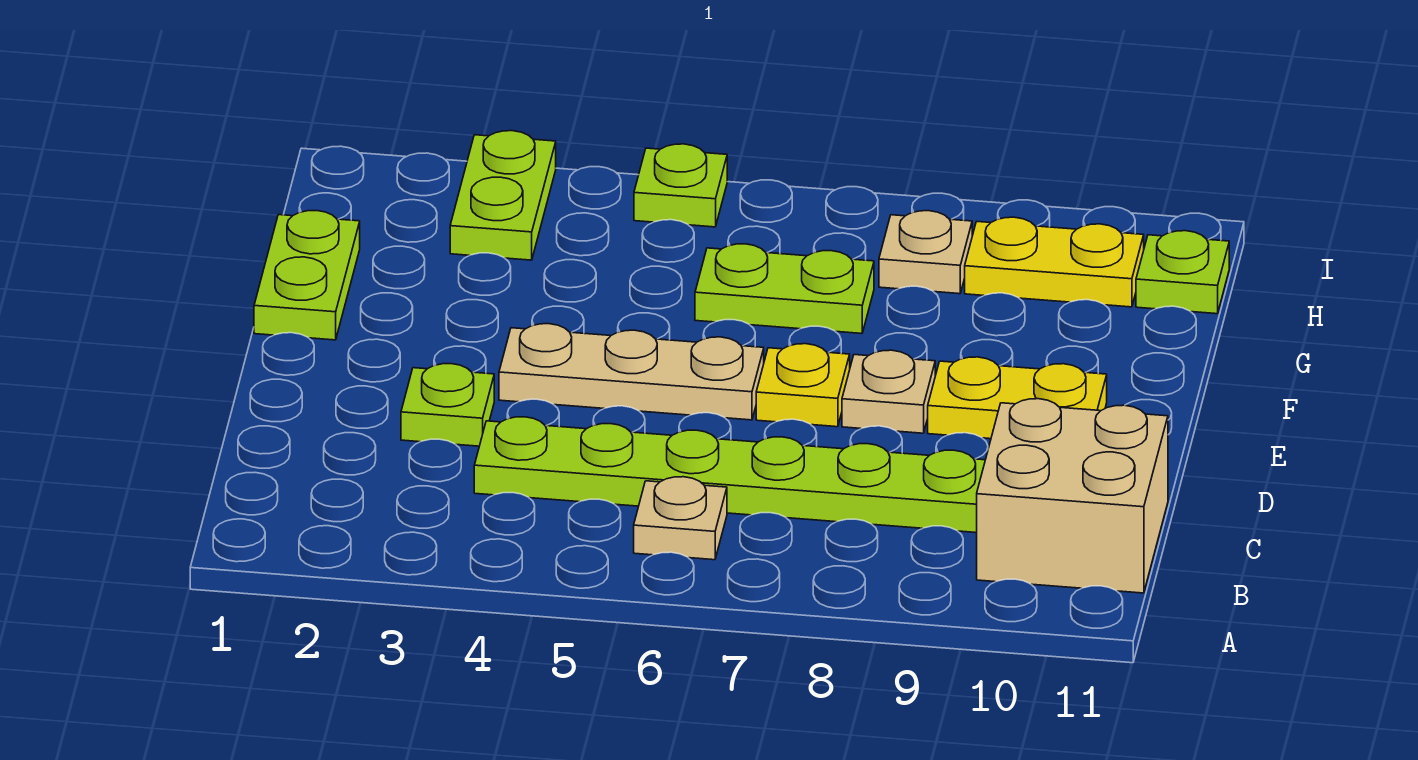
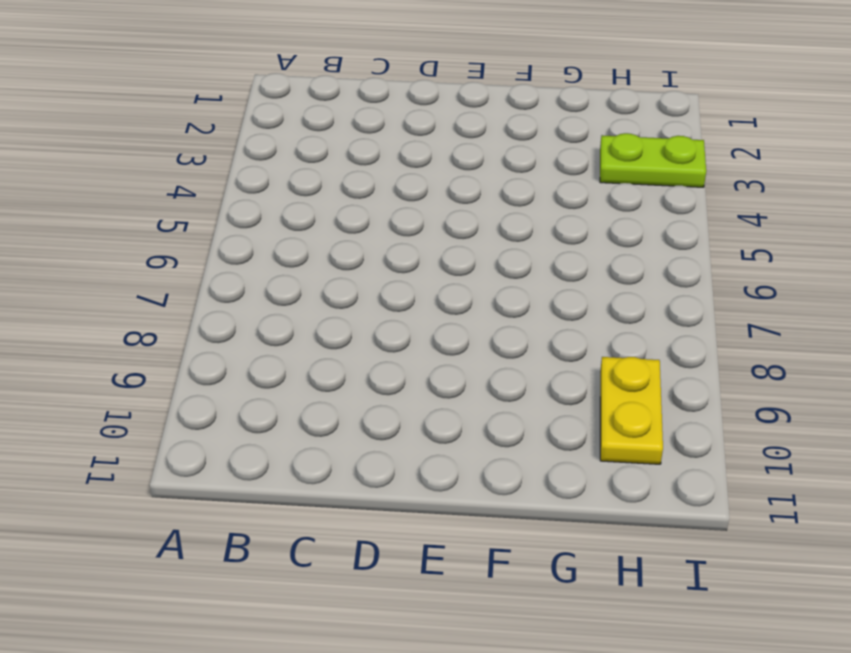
none -> tan 1x1 plate [634,477,727,560]
none -> tan 2x2 brick [977,399,1168,593]
none -> lime 1x6 plate [474,417,985,533]

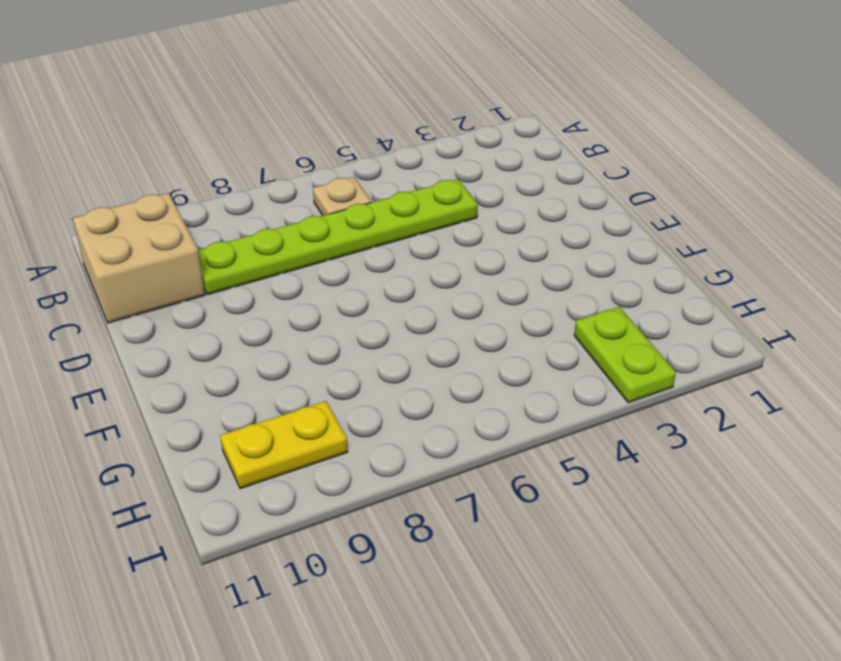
none -> lime 1x1 plate [401,364,494,446]
none -> tan 1x3 plate [499,324,764,420]
none -> yellow 1x1 plate [756,344,850,427]

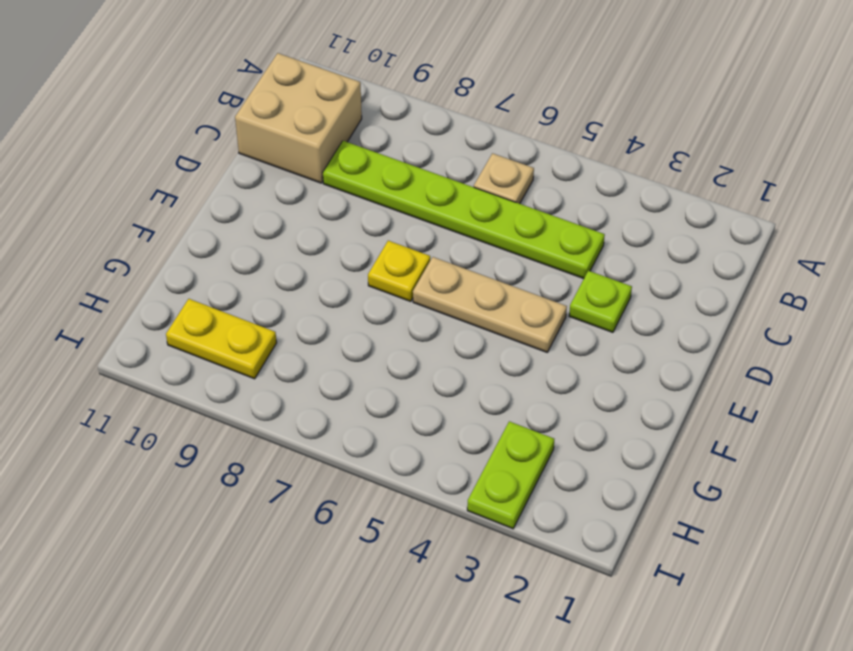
none -> tan 1x1 plate [842,350,935,433]
none -> yellow 1x2 plate [928,357,1107,439]
none -> lime 1x2 plate [254,211,360,340]

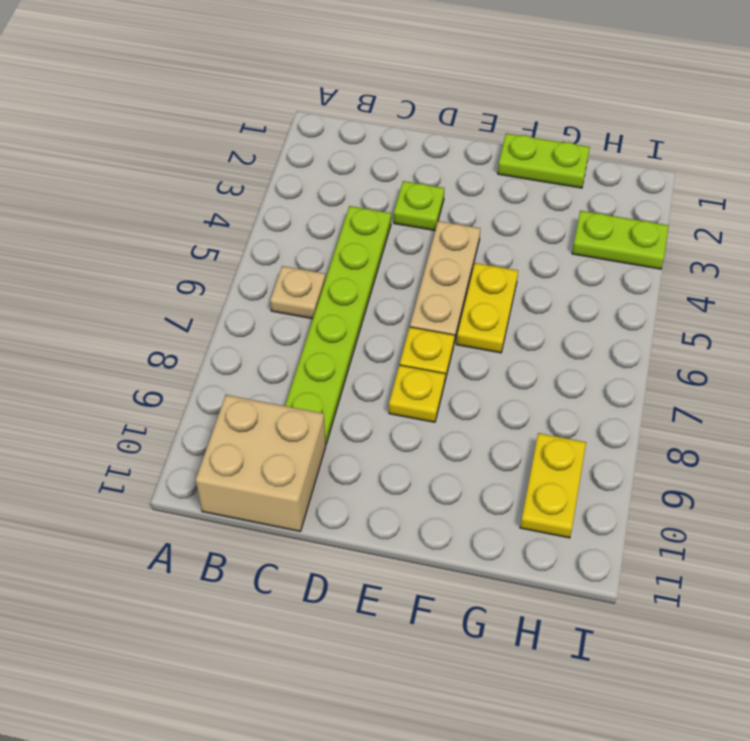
yellow 1x1 plate [389,365,445,422] -> tan 1x1 plate [842,350,935,433]
yellow 1x2 plate [456,263,518,353] -> yellow 1x2 plate moved to [928,357,1107,439]
none -> lime 1x2 plate [695,244,874,333]
none -> tan 1x1 plate [879,211,972,294]
none -> lime 1x1 plate [1136,231,1229,314]

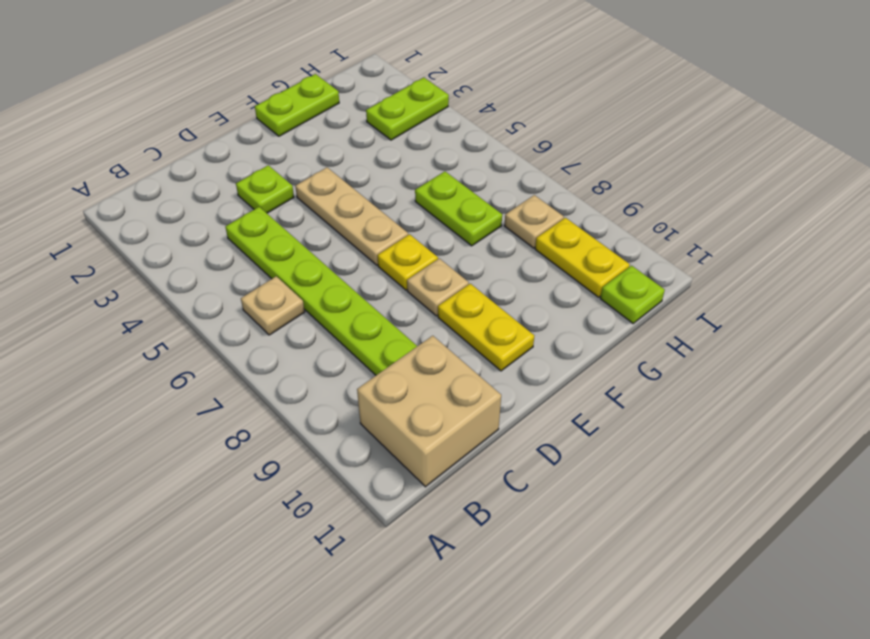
none -> lime 1x1 plate [634,144,727,227]

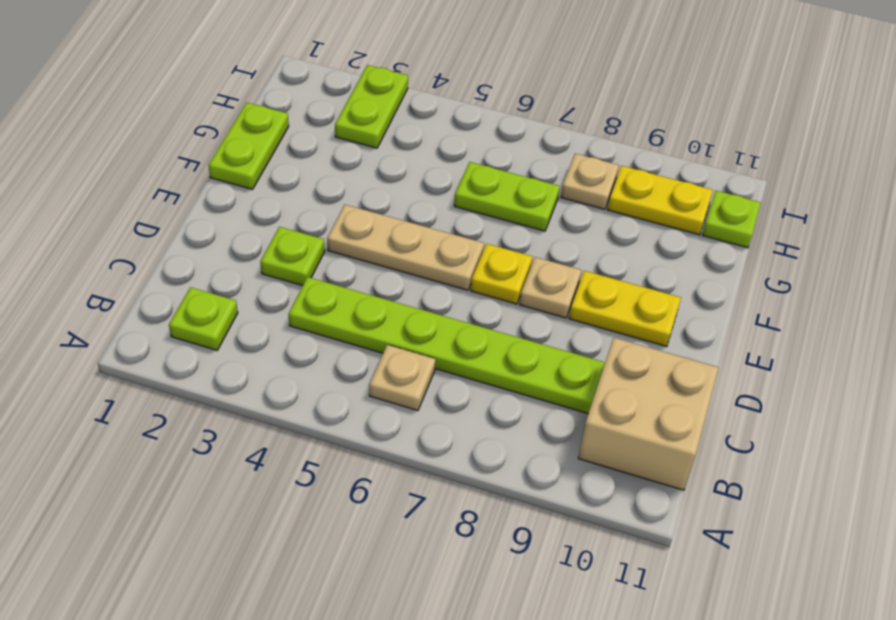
lime 1x1 plate [169,287,238,350] -> lime 1x1 plate moved to [634,144,727,227]

